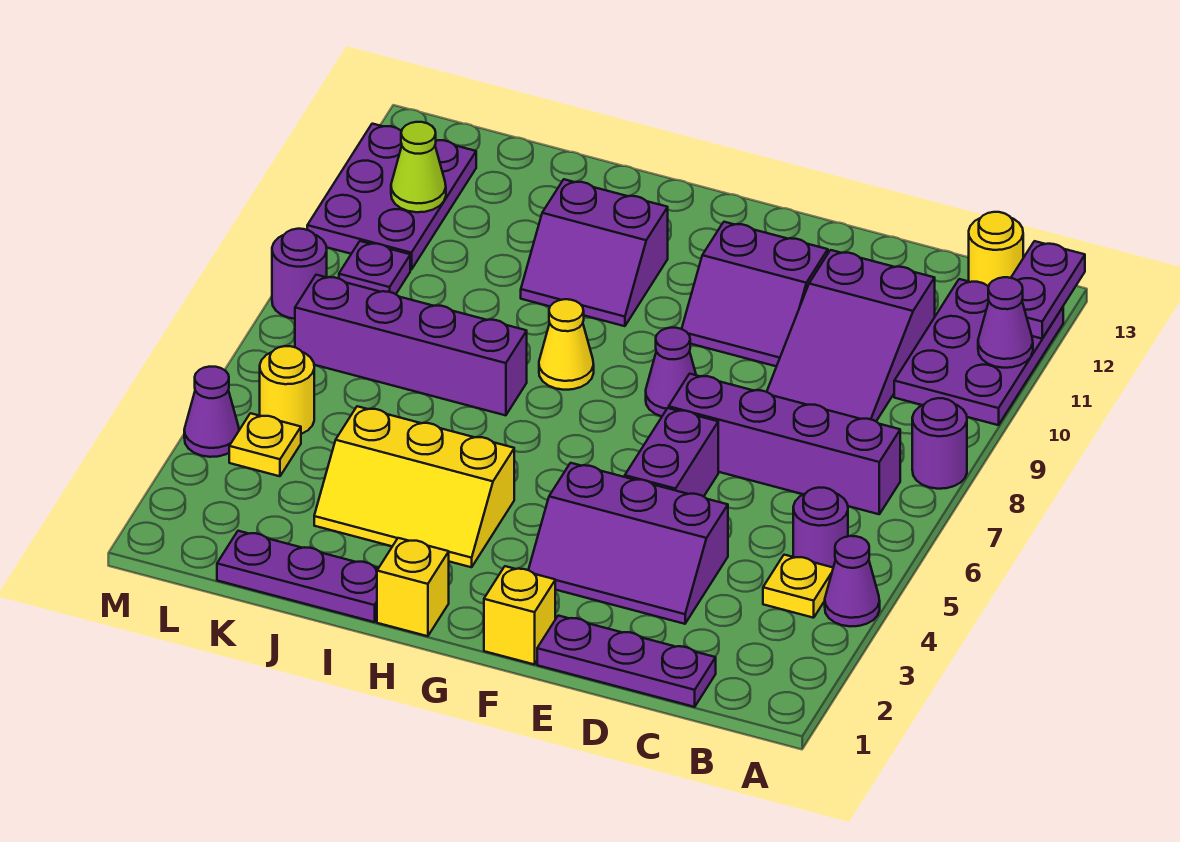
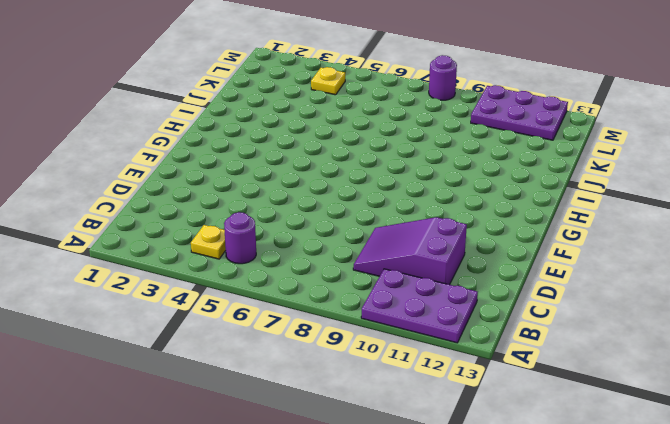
none -> purple 1x1 cone [825,536,880,627]
none -> purple 1x1 round brick [912,398,967,489]
none -> purple 1x4 brick [669,374,900,514]

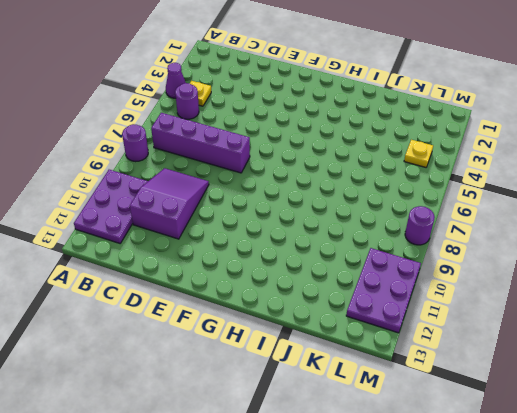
none -> yellow 1x1 round brick [969,212,1023,287]
none -> purple 1x3 plate [537,616,716,707]
none -> purple 2x3 slope [529,463,728,624]

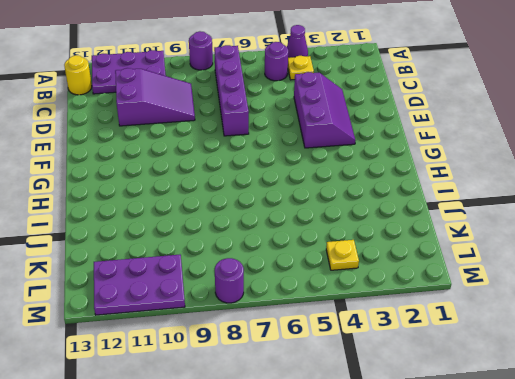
none -> purple 1x3 plate [537,616,716,707]
none -> purple 1x2 brick [625,408,718,497]
none -> purple 2x2 slope [682,222,828,366]

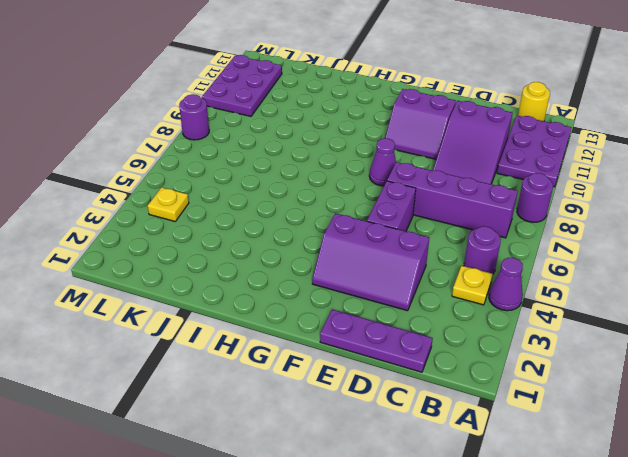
none -> yellow 1x1 brick [484,566,555,665]
none -> yellow 1x1 brick [377,538,449,636]
none -> yellow 2x3 slope [314,406,514,567]

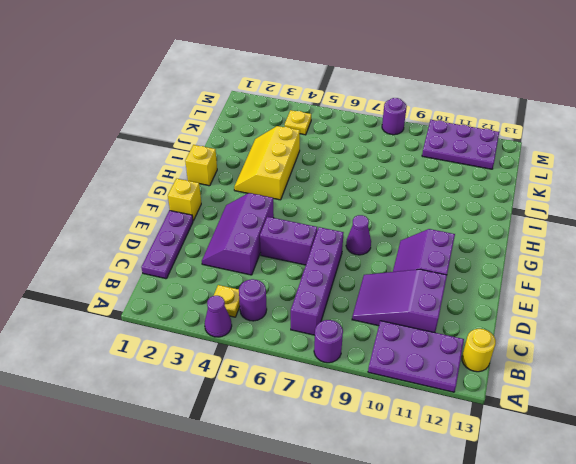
none -> yellow 1x1 cone [539,299,594,390]
none -> purple 2x2 slope [521,179,668,326]
none -> purple 1x3 plate [217,531,378,622]

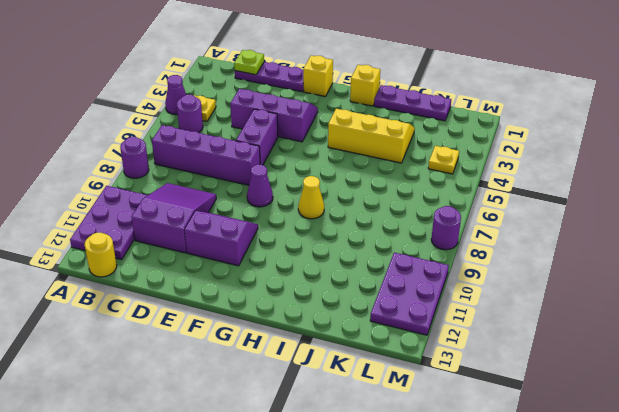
lime 1x1 plate [234,50,264,75] -> none
none -> purple 2x2 slope [521,179,668,326]
none -> purple 1x4 brick [295,275,527,415]
none -> yellow 1x1 round brick [260,346,314,434]

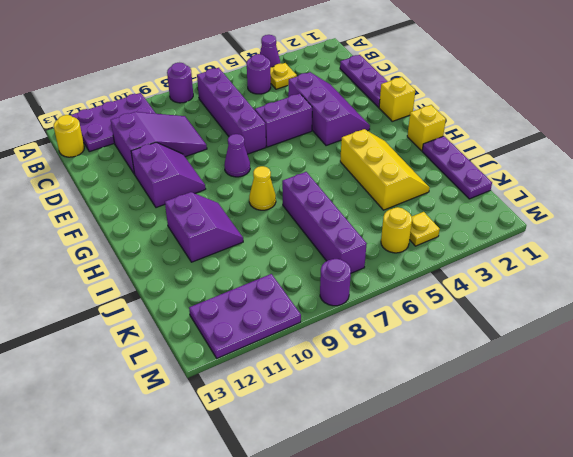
none -> purple 1x1 plate [339,241,410,294]
none -> purple 1x1 cone [184,367,239,457]
none -> purple 1x1 cone [978,277,1033,368]

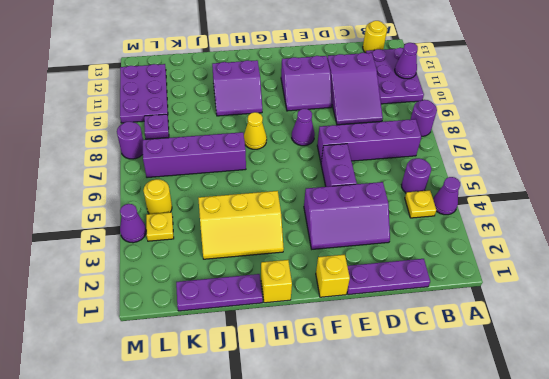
none -> purple 1x2 plate [1011,241,1085,339]
none -> lime 1x1 cone [391,122,446,212]

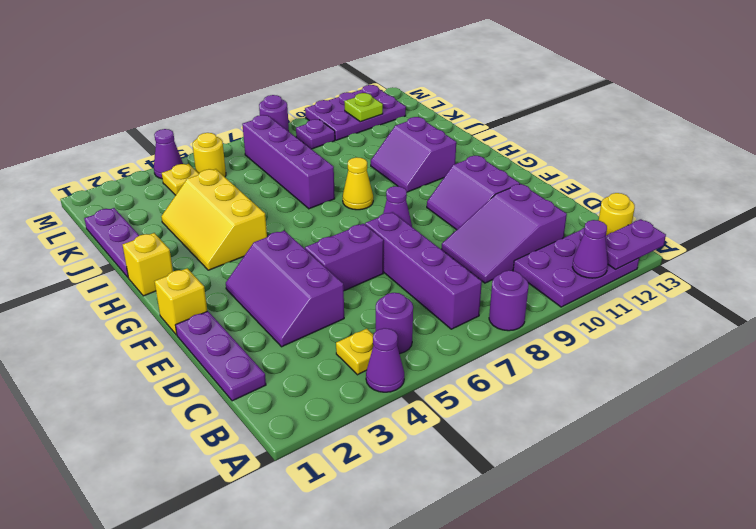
lime 1x1 plate [344,93,383,122] -> lime 1x1 cone [391,122,446,212]

